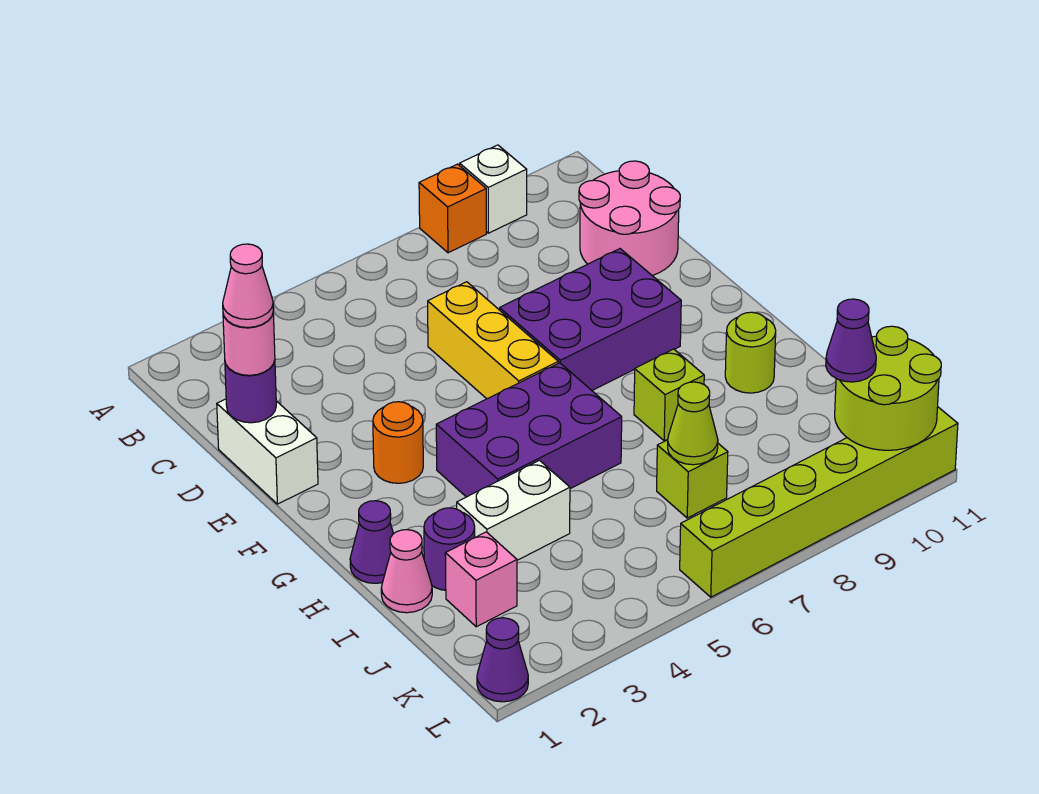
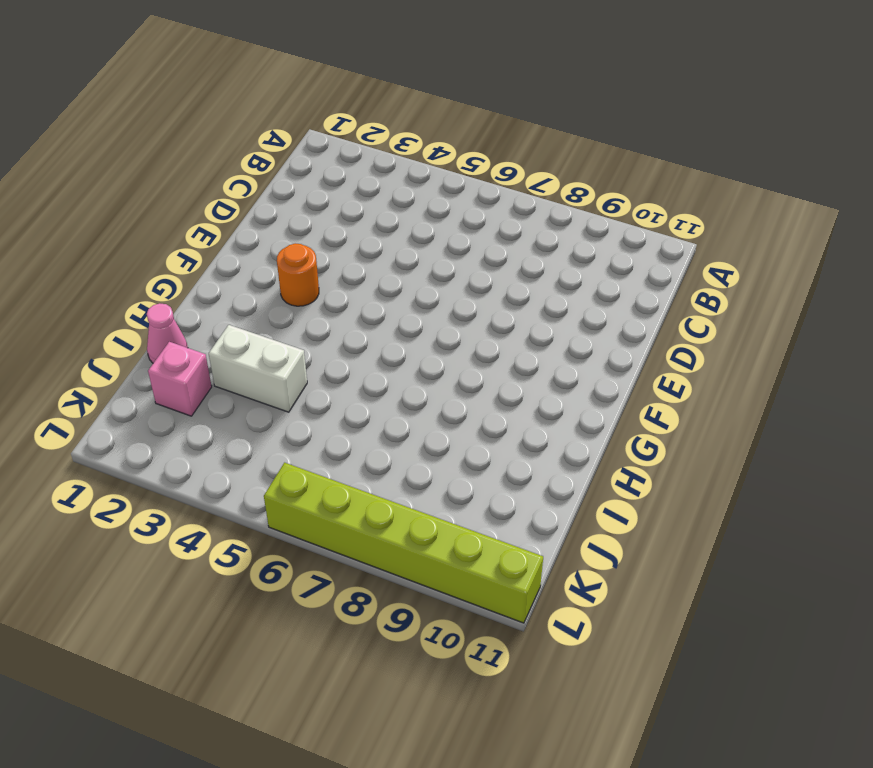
none -> orange 1x1 brick [419,164,486,253]
none -> white 1x1 brick [460,145,527,233]
none -> pink 2x2 round brick [579,161,680,276]

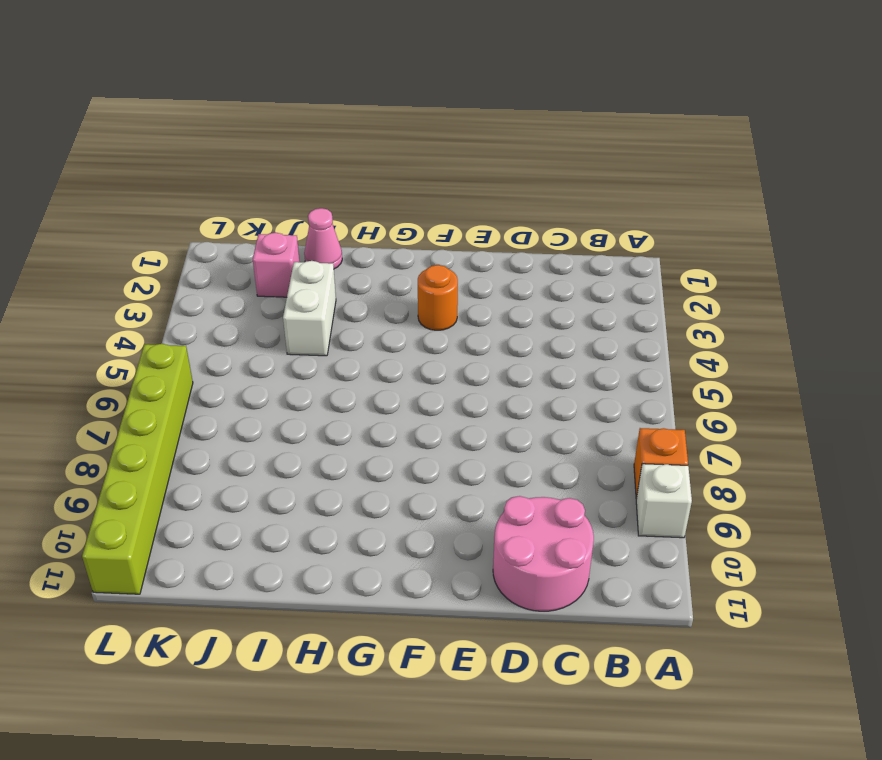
none -> white 1x2 brick [217,399,318,504]
none -> yellow 1x3 brick [428,282,558,399]
none -> purple 2x3 brick [500,249,681,390]

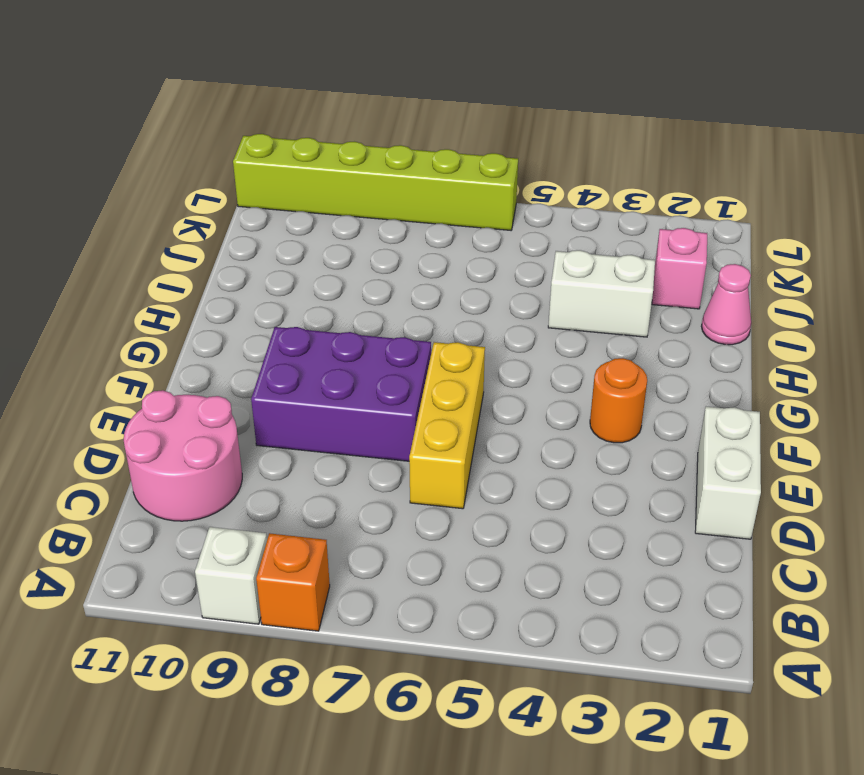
none -> purple 2x3 brick [436,363,622,497]
none -> purple 1x1 cone [350,501,393,583]
none -> lime 1x1 brick [634,349,704,441]

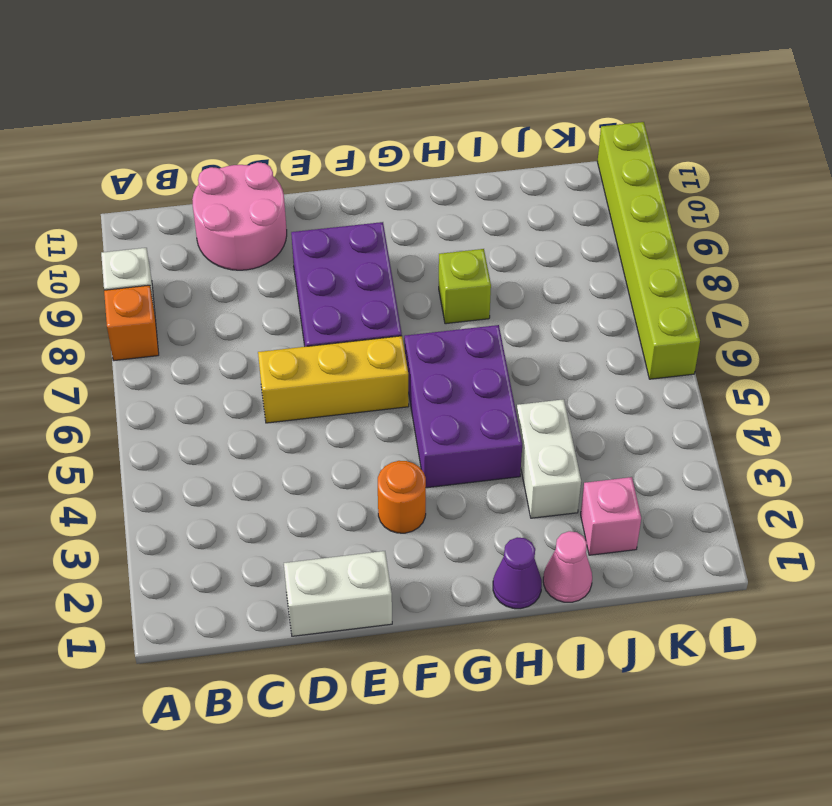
none -> lime 1x1 round brick [725,312,776,393]
none -> purple 1x1 round brick [424,508,475,590]
none -> lime 1x1 brick [657,440,728,518]

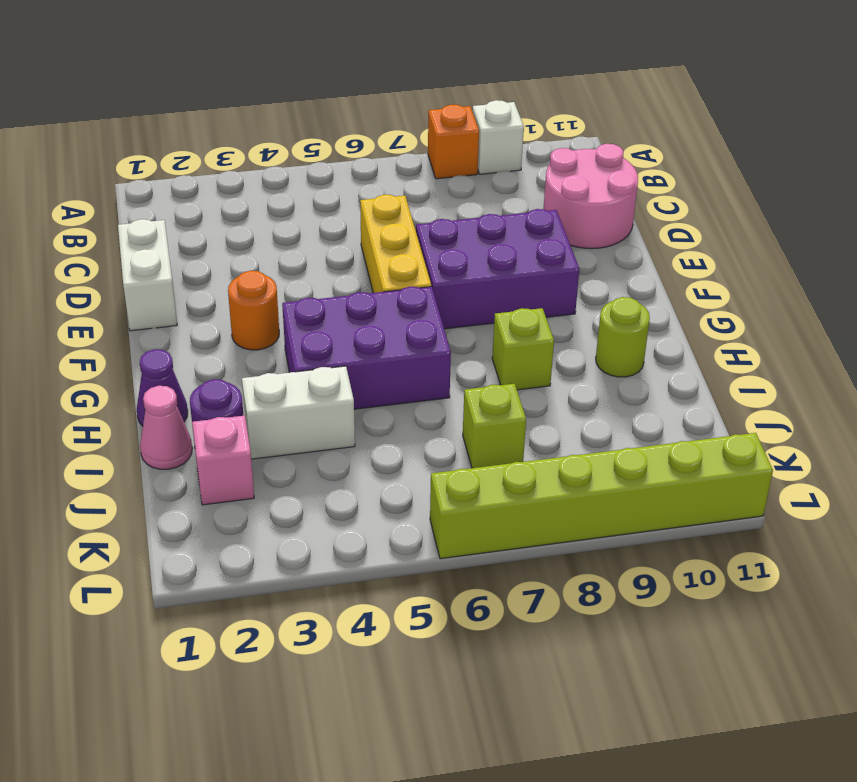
none -> purple 1x1 cone [477,618,528,702]
none -> purple 1x1 round brick [225,360,276,423]
none -> lime 1x1 cone [668,382,718,465]

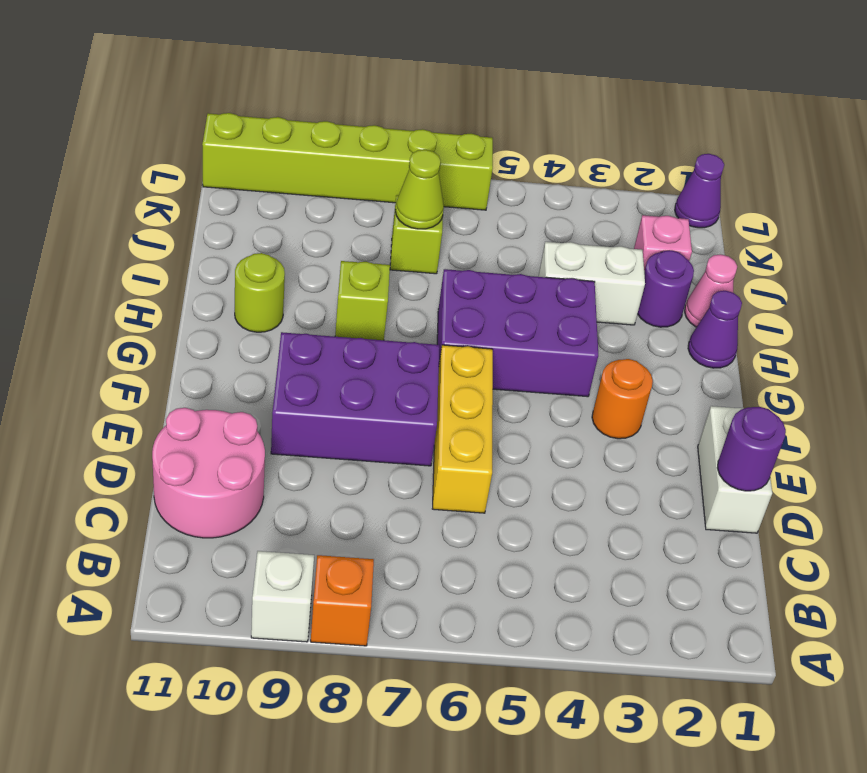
none -> lime 2x2 round brick [835,326,941,450]
none -> pink 1x1 round brick [223,314,275,375]
none -> purple 1x1 cone [826,299,876,382]

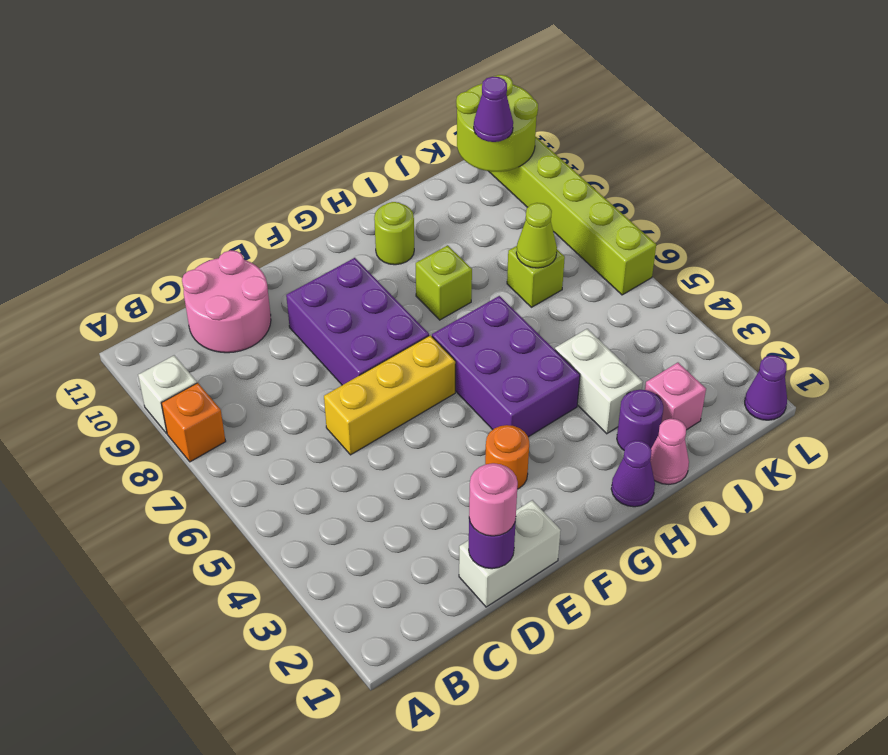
none -> pink 1x1 cone [223,244,273,327]

